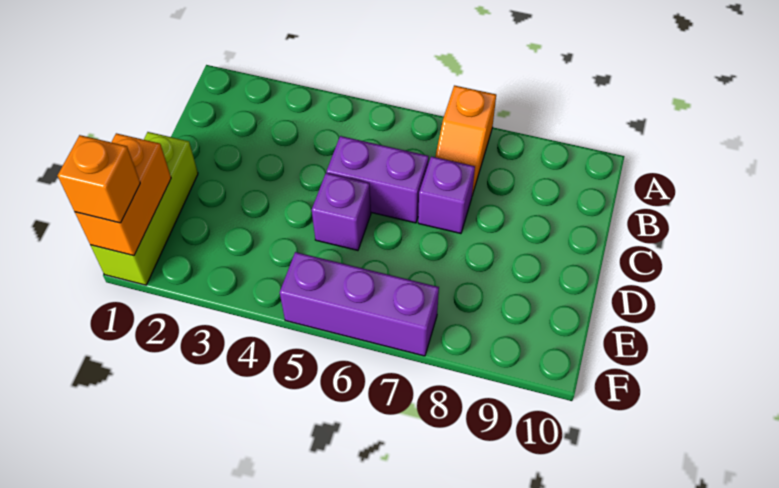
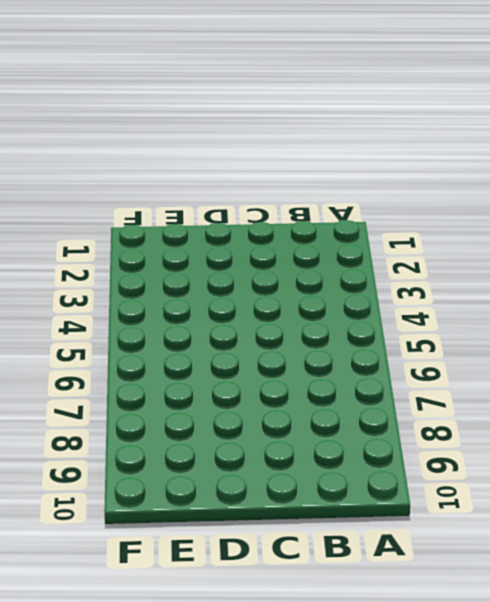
none -> orange 1x2 slope [435,85,496,195]
none -> purple 1x2 brick [327,136,429,223]

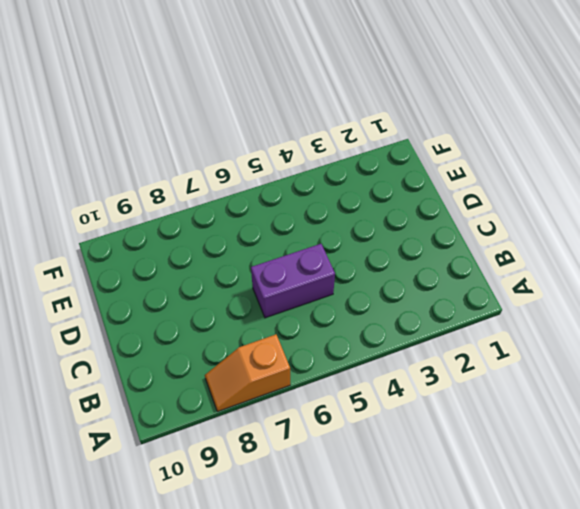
orange 1x2 slope [205,334,290,412] -> orange 1x2 slope turned to [435,85,496,195]
none -> purple 1x1 brick [418,156,475,234]
none -> lime 1x3 brick [90,132,198,285]

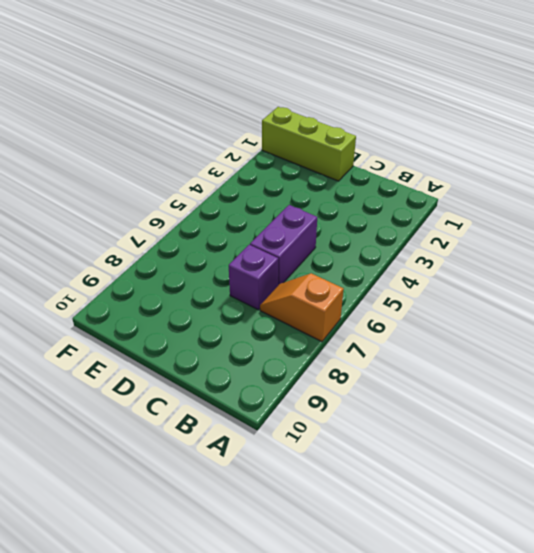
none -> purple 1x1 brick [312,173,371,250]
none -> purple 1x3 brick [280,252,439,356]

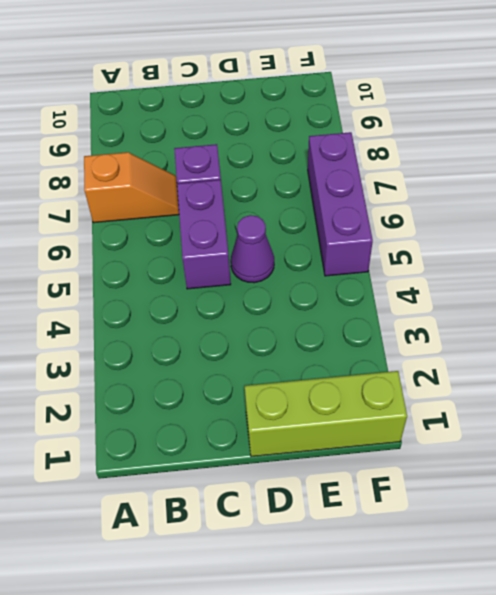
purple 1x1 cone [231,215,274,283] -> purple 1x1 brick [312,173,371,250]
none -> orange 1x2 brick [75,133,171,256]
none -> orange 1x1 brick [58,135,140,223]

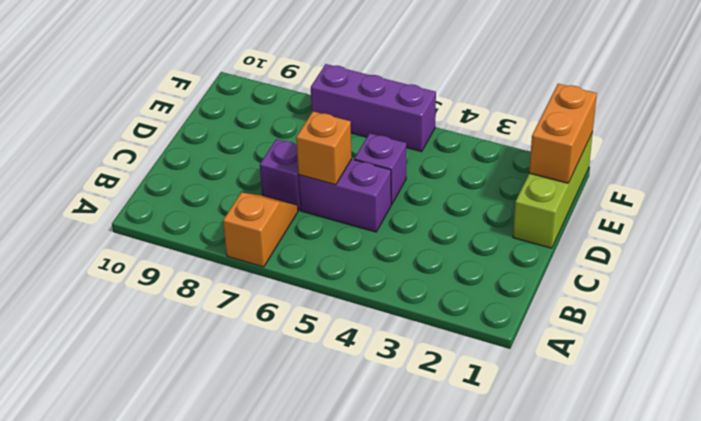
orange 1x1 brick [296,111,352,185] -> orange 1x1 brick moved to [58,135,140,223]

